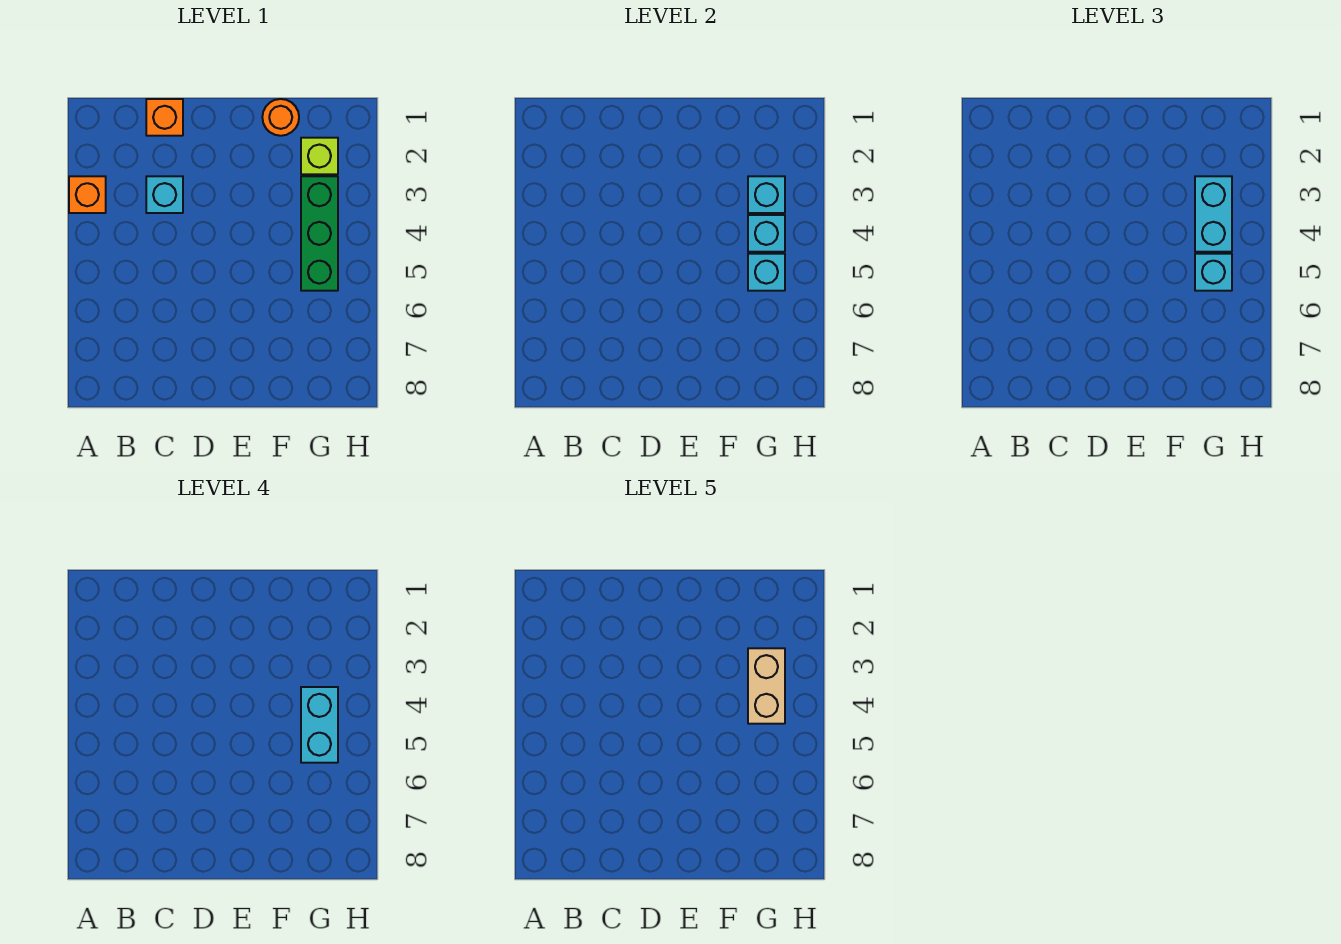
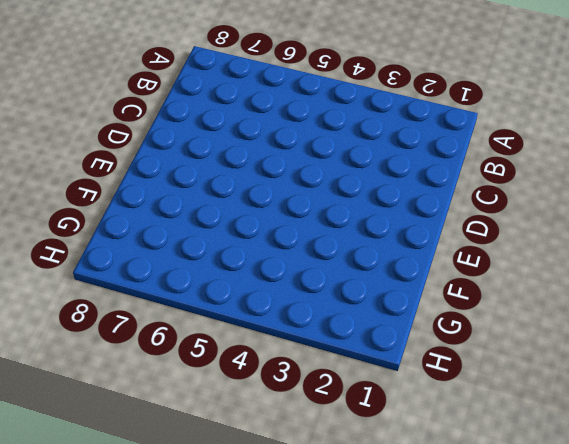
none -> orange 1x1 brick [69,176,106,213]
none -> orange 1x1 brick [146,99,183,136]
none -> cyan 1x1 brick [146,176,183,213]

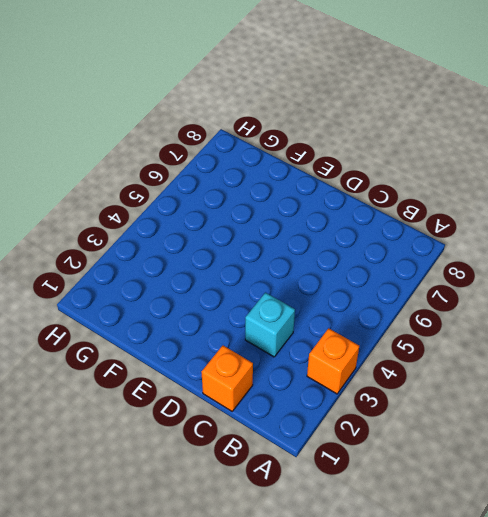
none -> orange 1x1 round brick [262,99,299,136]
none -> lime 1x1 brick [301,138,338,174]
none -> green 1x3 brick [301,176,338,291]

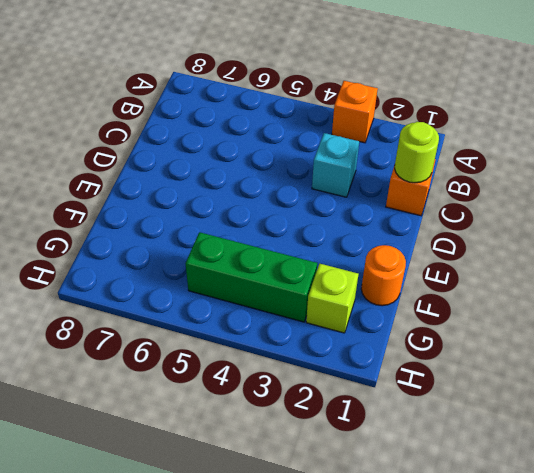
lime 1x1 round brick [395,122,439,183] -> none
none -> cyan 1x1 brick [748,176,785,213]
none -> cyan 1x1 brick [748,215,785,252]
none -> cyan 1x1 brick [748,254,785,291]

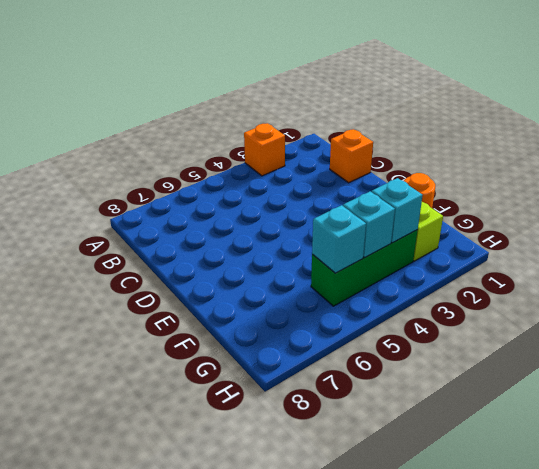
none -> cyan 1x1 brick [146,176,183,213]
none -> cyan 1x2 brick [1195,176,1232,252]
none -> cyan 1x1 brick [1195,254,1232,291]

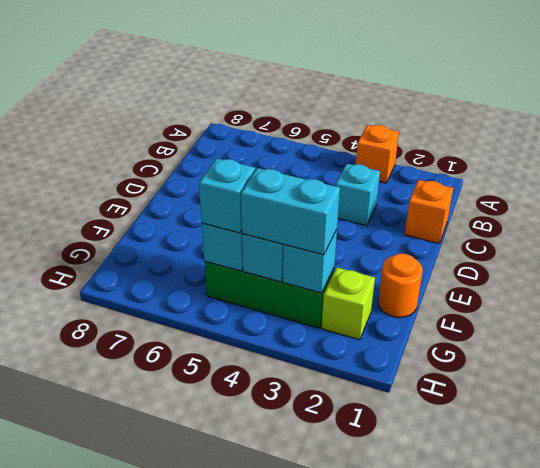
none -> cyan 1x2 brick [301,687,338,763]
none -> tan 1x2 brick [748,648,785,724]

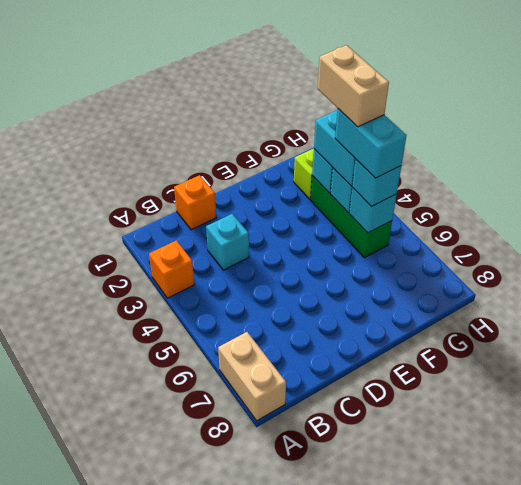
tan 1x2 brick [218,332,286,421] -> none
none -> orange 1x1 round brick [262,99,299,136]

